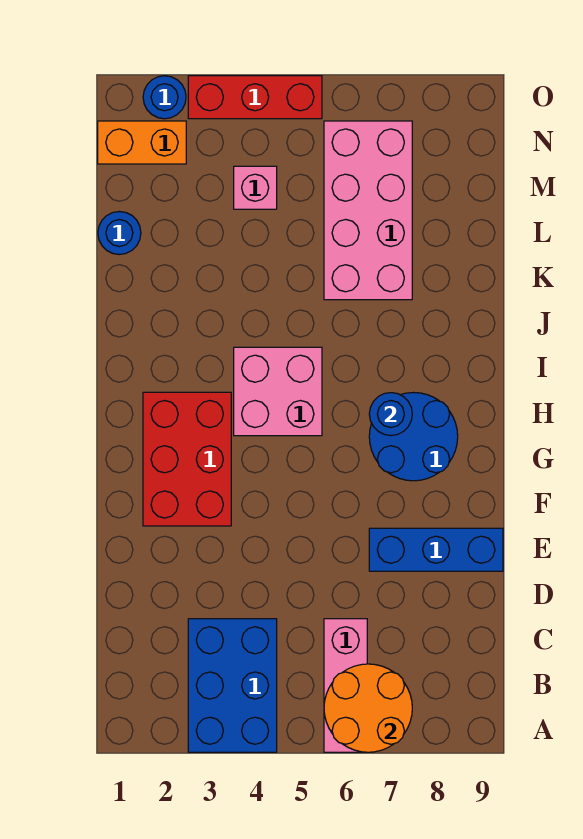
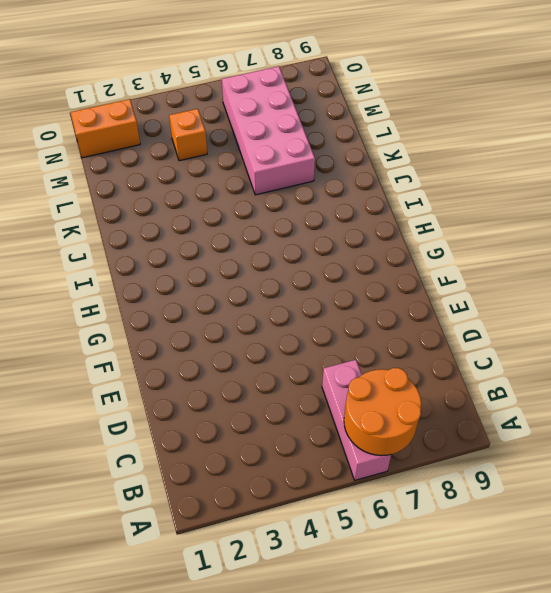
orange 1x1 brick [169,109,207,161] -> pink 1x1 brick [234,166,277,209]
none -> blue 2x3 brick [188,619,277,752]
none -> blue 1x3 brick [369,528,503,571]
none -> red 2x3 brick [143,392,231,526]

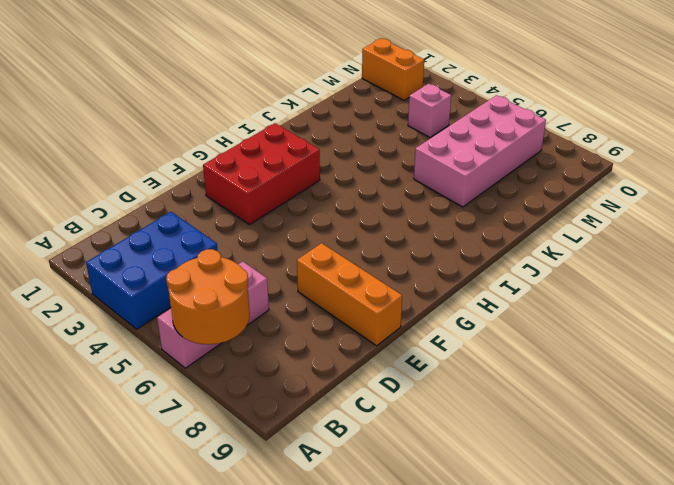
orange 1x3 brick [297,243,402,346] -> blue 1x3 brick [369,528,503,571]
none -> blue 2x2 round brick [369,393,458,481]
none -> pink 2x2 brick [234,347,322,436]
none -> blue 1x1 round brick [98,212,141,255]

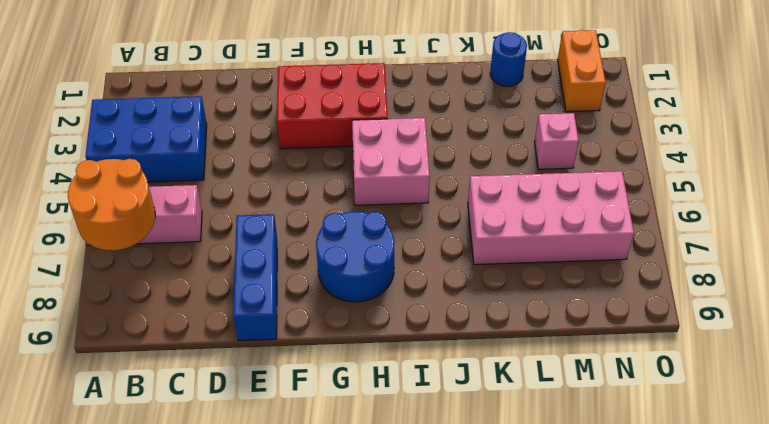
none -> blue 1x1 round brick [143,76,186,119]
none -> red 1x3 brick [188,76,322,119]
none -> blue 1x1 round brick [369,393,412,436]

